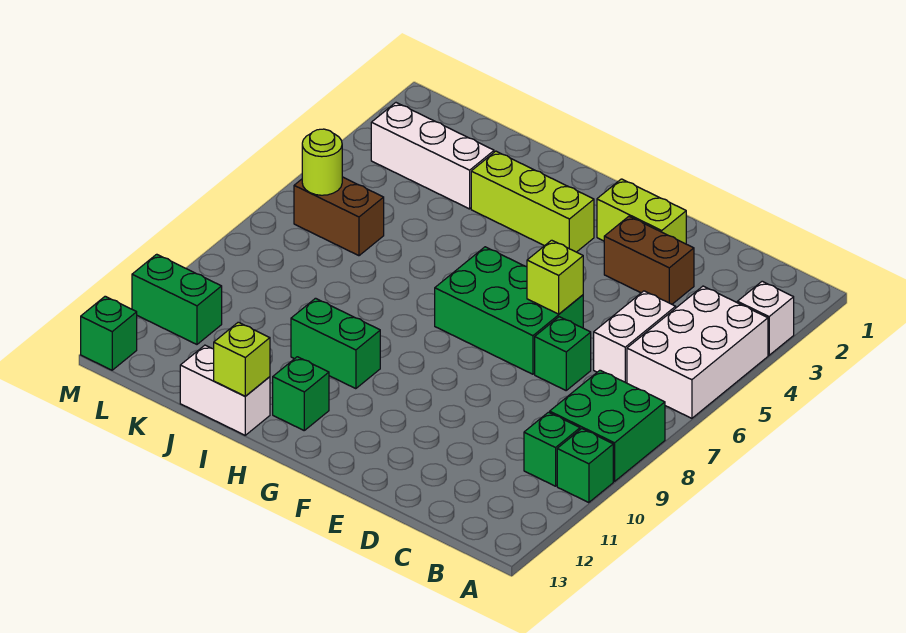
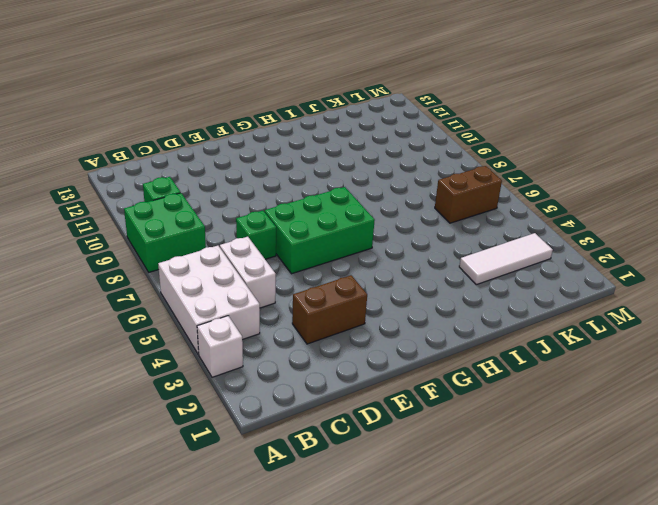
white 1x3 tile [459,233,553,285] -> white 1x3 brick [371,103,494,209]
none -> green 1x1 brick [557,429,613,503]
none -> lime 1x2 brick [597,179,686,244]
none -> lime 1x3 brick [471,151,594,252]

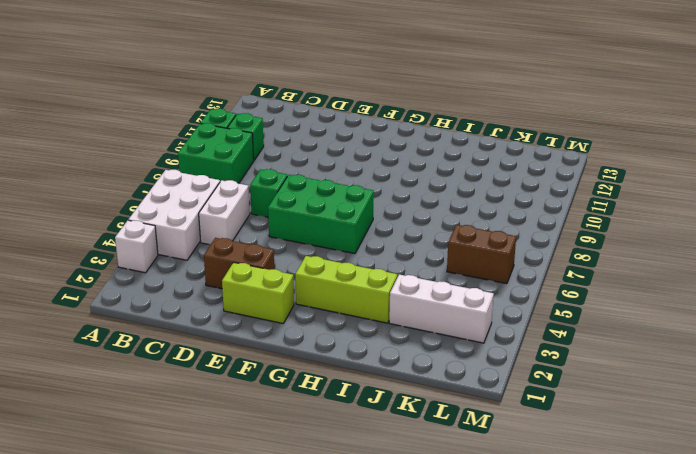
none -> green 1x2 brick [291,298,380,389]
none -> green 1x1 brick [273,357,329,430]
none -> white 1x2 brick [180,345,270,435]

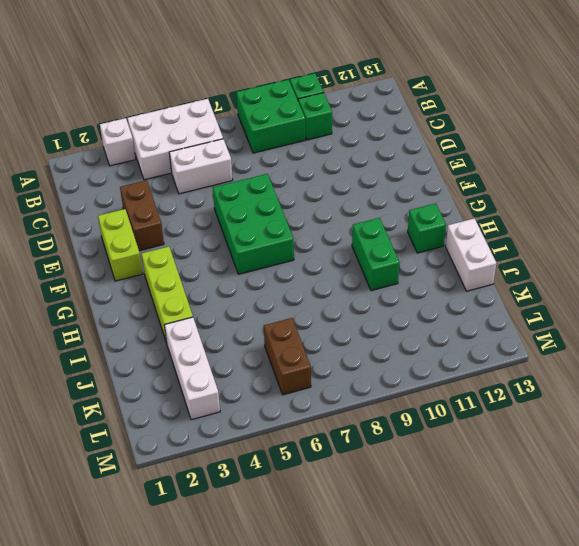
none -> green 1x1 brick [535,317,591,390]
none -> green 1x2 brick [132,254,222,344]
none -> green 1x1 brick [81,296,137,370]

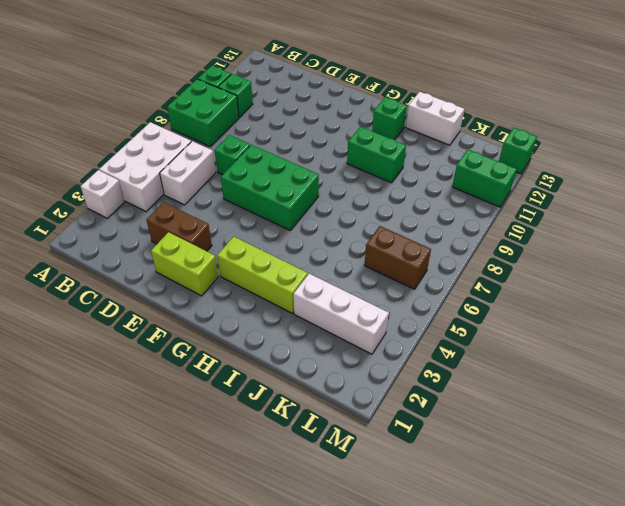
none -> lime 1x1 brick [527,240,583,314]
none -> lime 1x1 brick [214,322,270,396]
none -> lime 1x1 round brick [302,129,342,195]

